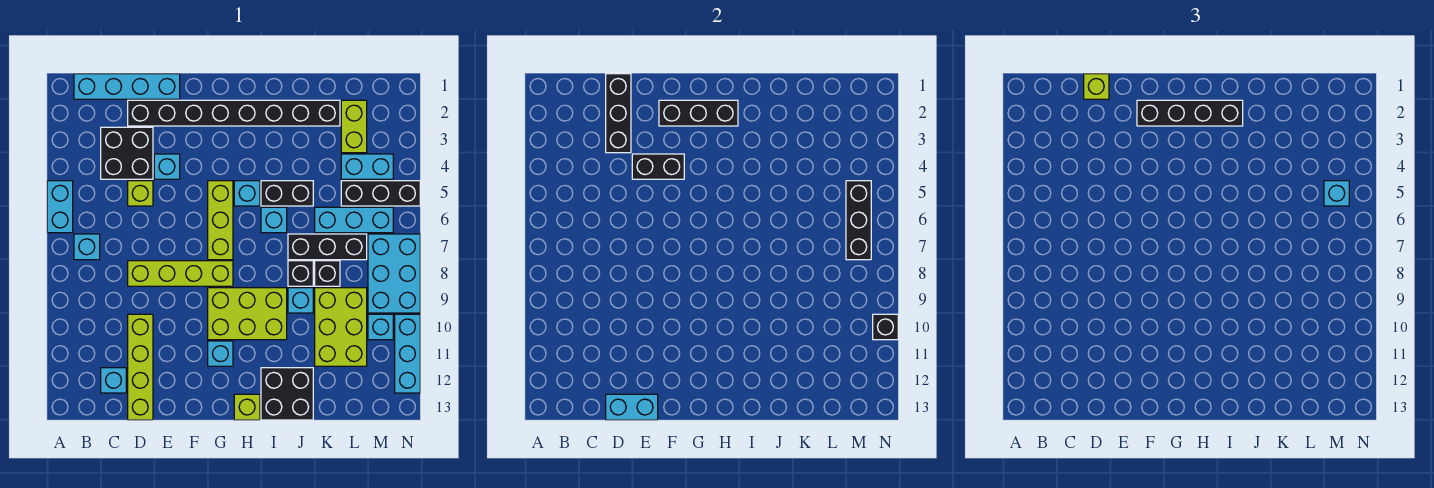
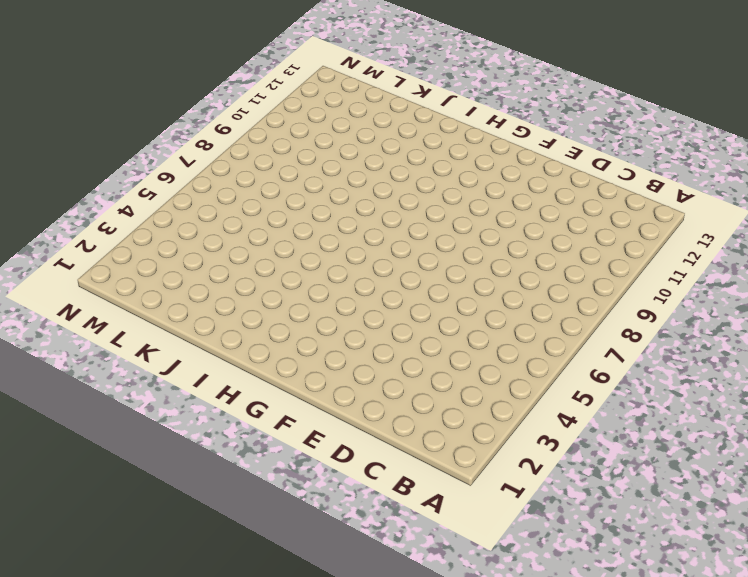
none -> cyan 1x2 brick [47,181,73,233]
none -> cyan 1x4 brick [74,74,180,99]
none -> cyan 1x1 brick [74,234,100,260]
none -> black 2x2 brick [101,127,153,179]

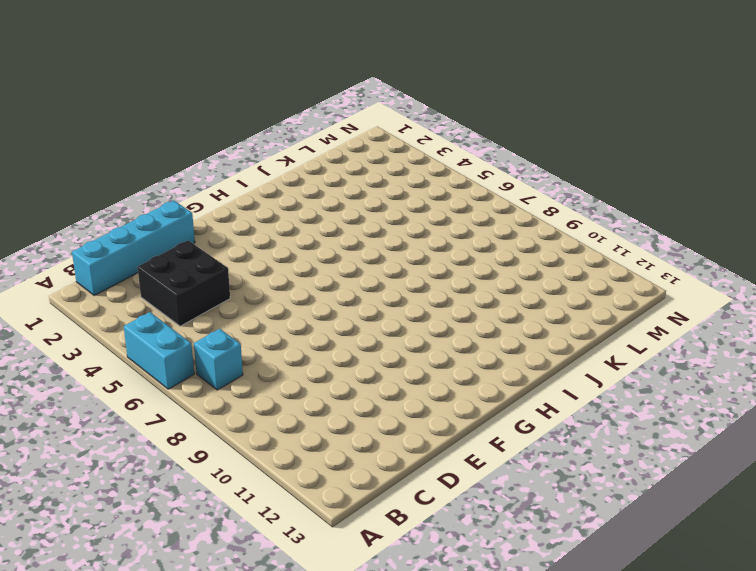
none -> cyan 1x1 brick [101,368,126,393]
none -> black 1x8 brick [128,100,340,126]
none -> lime 1x1 brick [128,181,153,206]
none -> lime 1x4 brick [128,261,233,286]

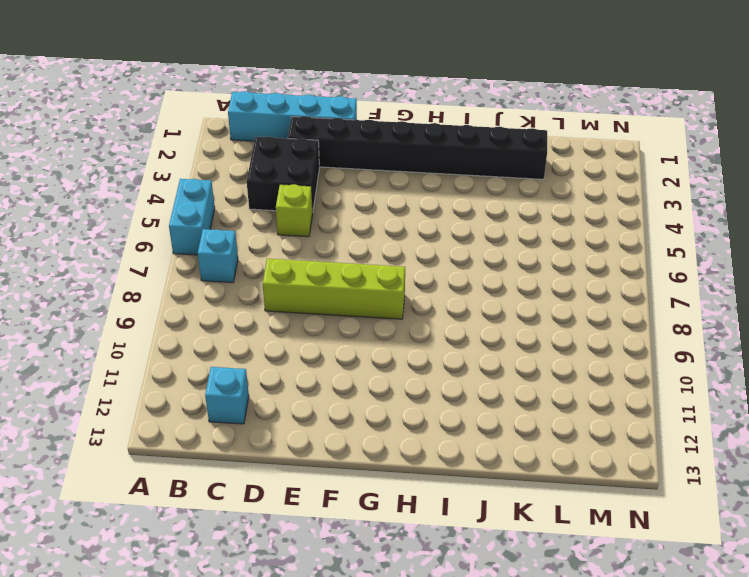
none -> lime 1x4 brick [128,314,153,420]
none -> cyan 1x1 brick [154,154,180,179]
none -> lime 1x3 brick [208,181,233,260]
none -> lime 2x3 brick [208,288,287,340]

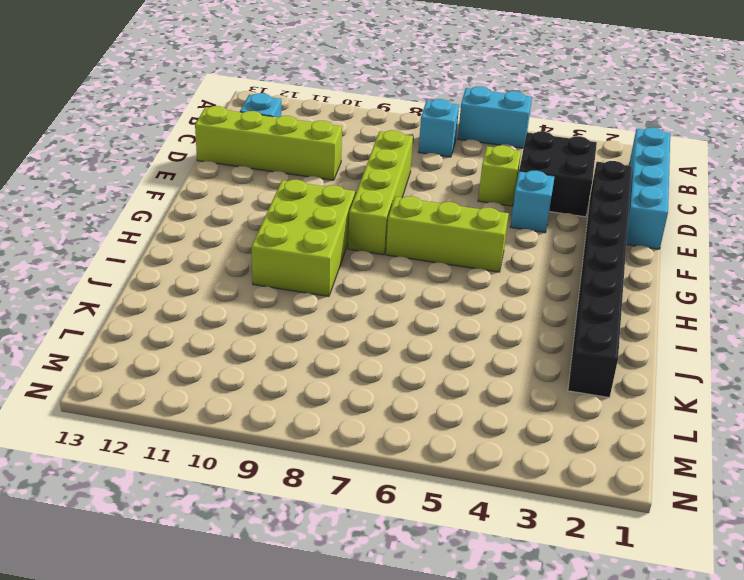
none -> cyan 1x1 brick [208,341,233,366]
none -> cyan 1x1 brick [234,181,260,206]
none -> lime 1x1 brick [234,394,260,420]
none -> black 1x2 brick [261,181,313,206]

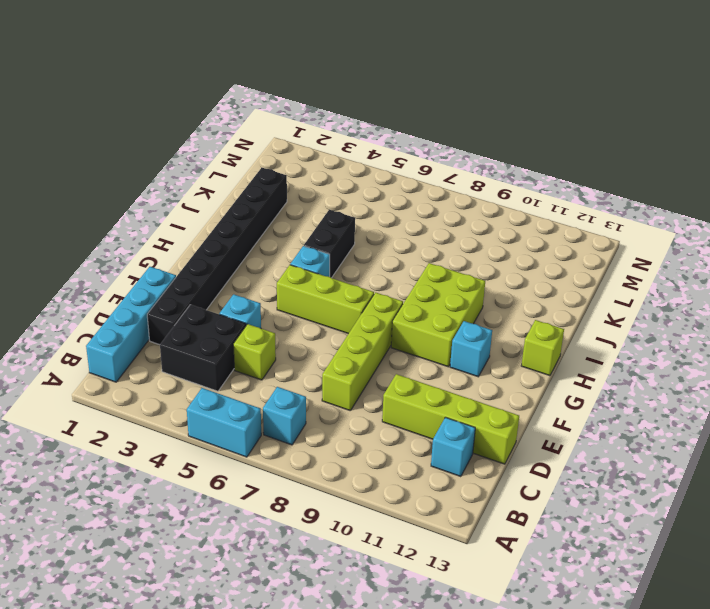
none -> cyan 1x1 brick [261,207,287,233]
none -> black 2x2 brick [261,368,313,420]
none -> black 1x3 brick [288,234,367,260]
none -> black 1x1 brick [288,261,313,286]

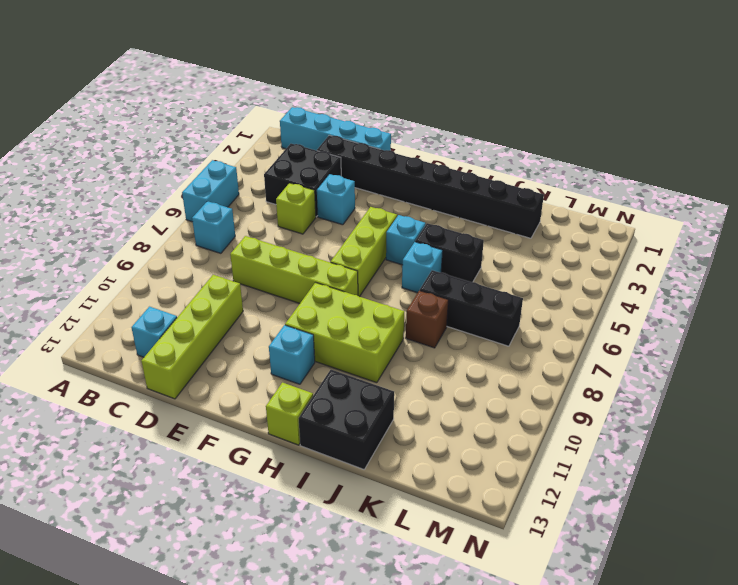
brown 1x1 brick [406,290,448,348] -> black 1x1 brick [288,261,313,286]
none -> cyan 1x1 brick [288,288,313,313]
none -> cyan 1x3 brick [315,207,393,233]
none -> black 1x1 brick [315,261,340,286]
none -> lime 2x3 brick [315,288,367,366]

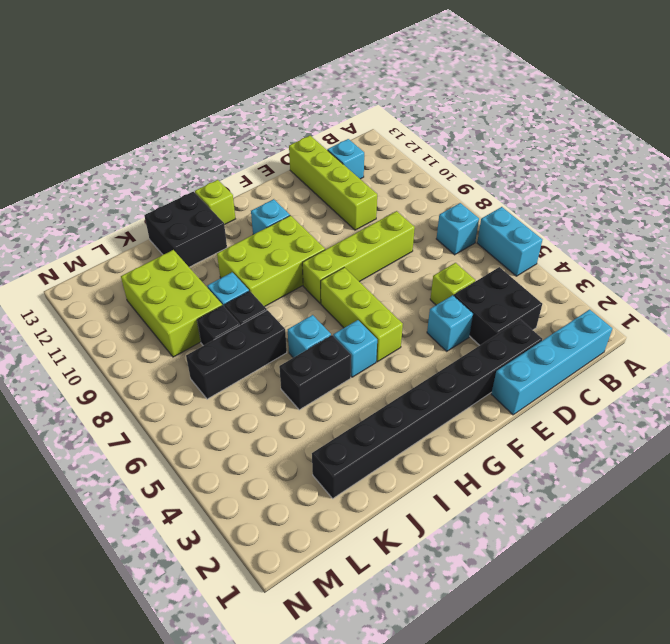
none -> cyan 1x3 brick [315,207,393,233]
none -> lime 1x2 brick [341,100,367,153]
none -> cyan 1x2 brick [341,154,393,179]
none -> black 1x3 brick [341,181,420,206]

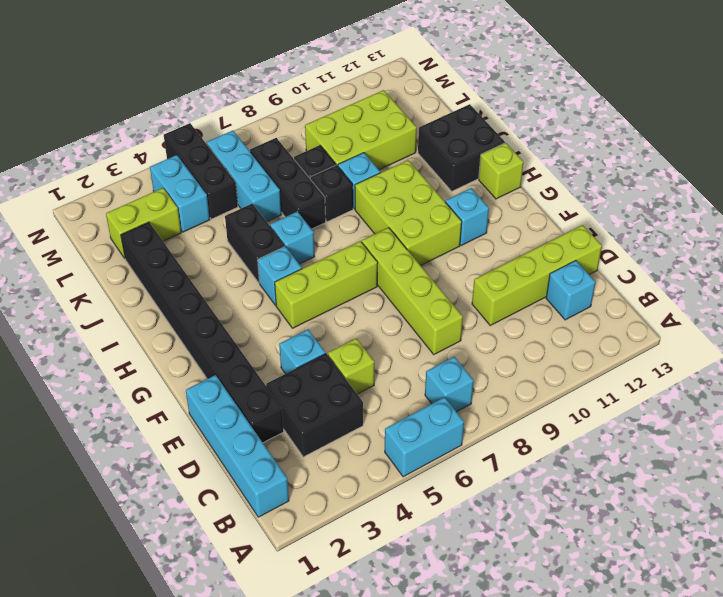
none -> cyan 2x3 brick [368,234,420,313]
none -> cyan 1x1 brick [368,314,393,340]
none -> cyan 1x3 brick [395,314,420,393]
none -> black 1x3 brick [606,74,631,153]

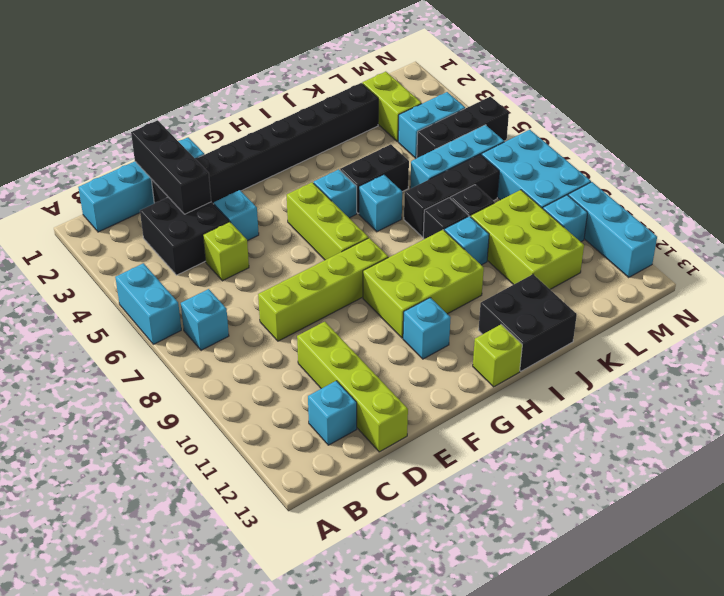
none -> cyan 1x2 brick [606,394,658,420]
none -> black 1x2 brick [632,154,684,179]
none -> black 1x3 brick [659,100,738,126]
none -> black 1x3 brick [846,181,871,260]

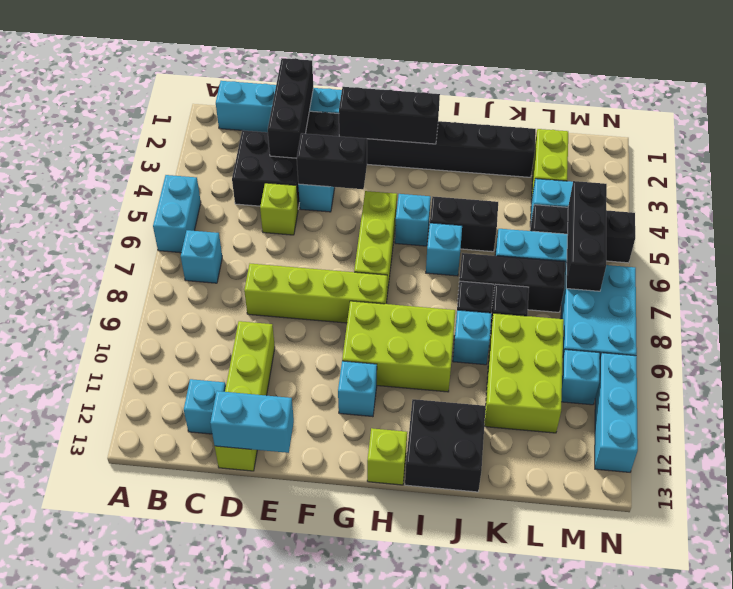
none -> black 1x1 brick [873,314,898,340]
none -> lime 1x1 brick [1084,74,1109,99]
none -> black 1x4 brick [1137,100,1243,126]
none -> cyan 1x1 brick [1324,181,1349,206]

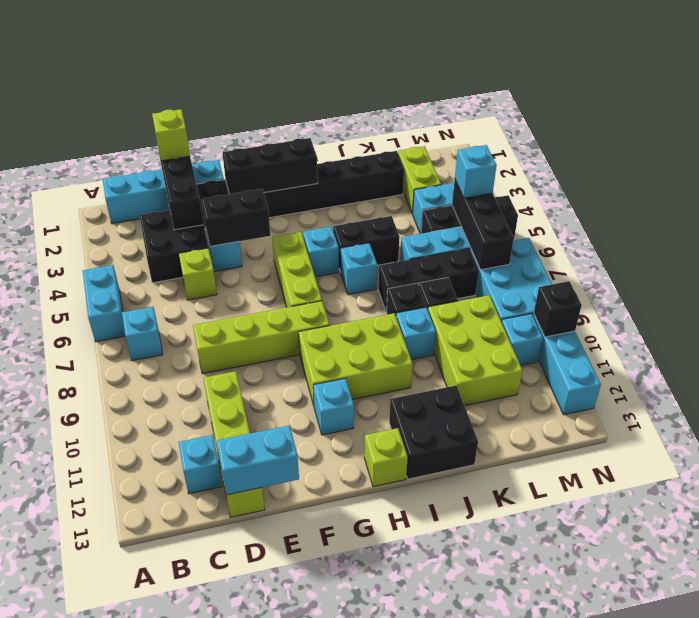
none -> black 1x4 brick [1137,100,1243,126]

